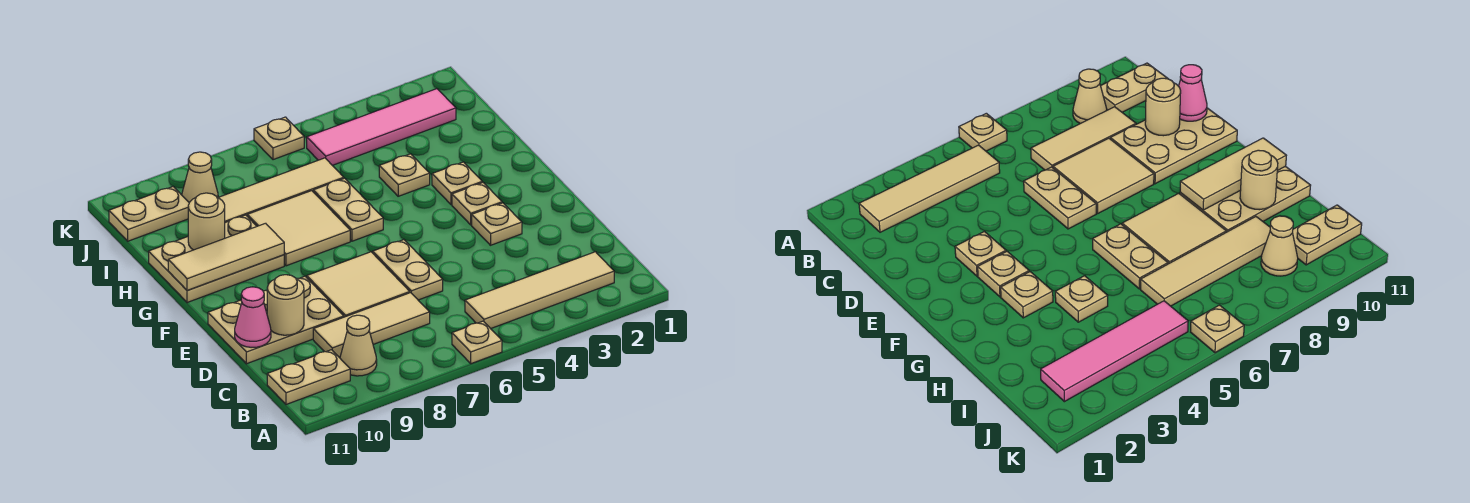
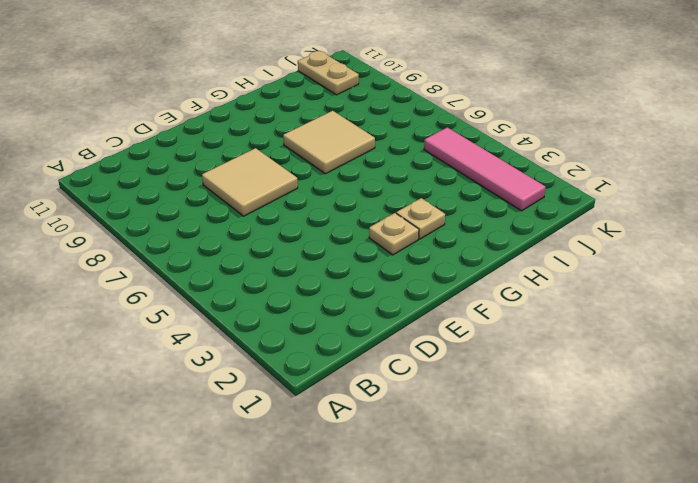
none -> tan 1x1 plate [452,321,502,364]
none -> tan 1x4 tile [465,252,614,329]
none -> tan 1x1 cone [340,315,377,376]

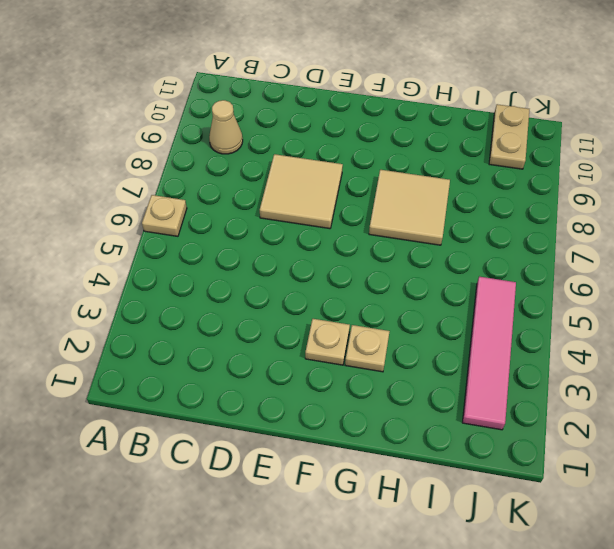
none -> tan 1x4 tile [465,252,614,329]
none -> tan 1x2 plate [267,350,350,404]
none -> tan 1x3 tile [313,293,430,357]

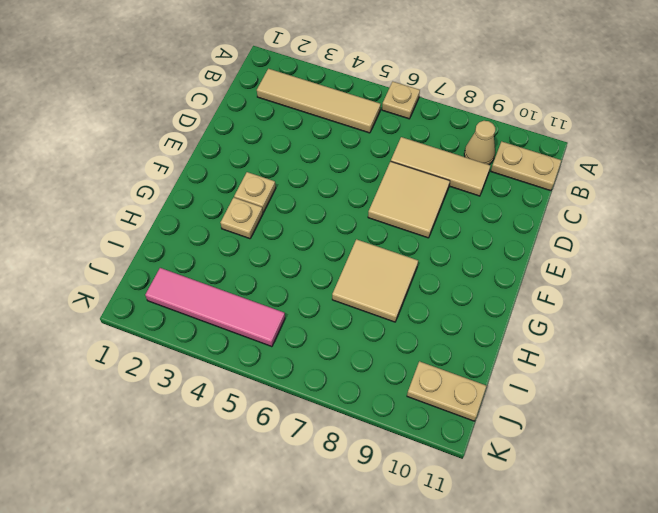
none -> tan 1x2 plate [373,240,443,300]
none -> tan 2x3 plate [208,276,344,364]
none -> tan 1x1 plate [472,203,522,245]

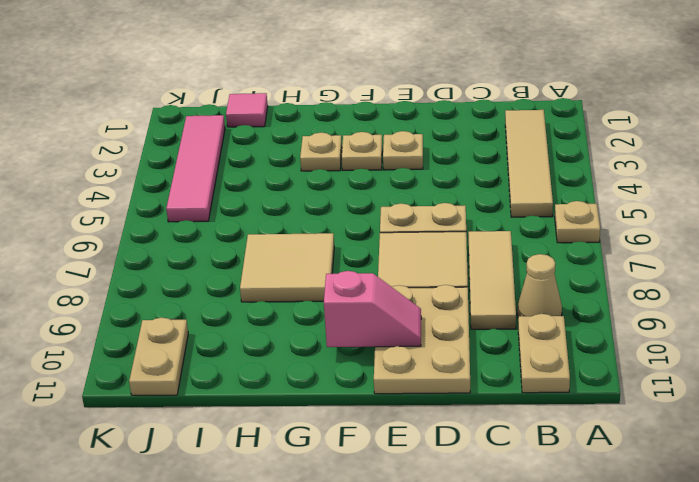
pink 1x2 slope [324,271,421,347] -> none
pink 1x1 tile [226,93,268,127] -> none
none -> tan 1x2 plate [313,178,383,241]
none -> tan 2x3 plate [149,215,284,303]
none -> tan 1x1 plate [379,154,430,196]

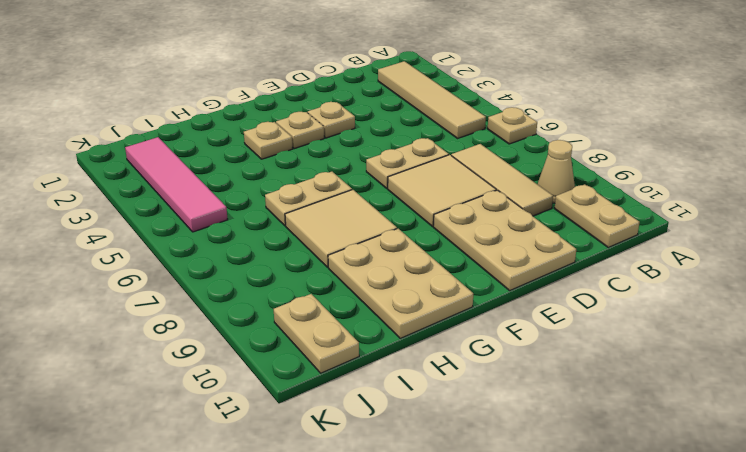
none -> tan 1x1 plate [379,154,430,196]
none -> tan 1x4 tile [218,158,344,223]
none -> tan 1x1 cone [182,152,218,203]

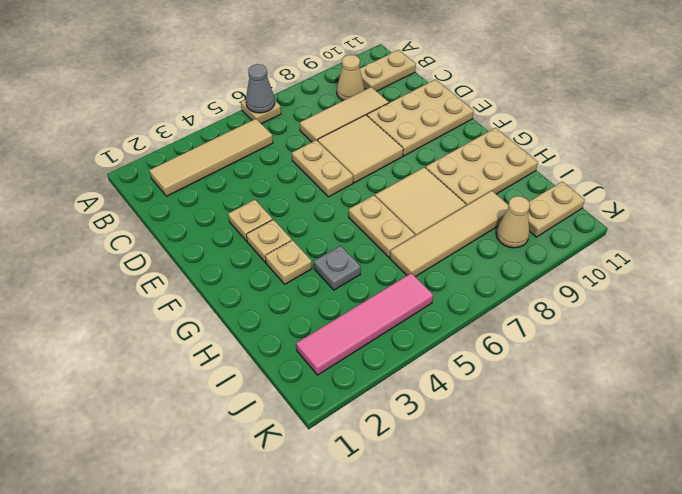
grey 1x1 cone [246,64,275,113] -> none
grey 1x1 plate [314,246,361,290] -> tan 1x1 plate [379,154,430,196]
none -> tan 1x1 plate [254,117,304,160]
none -> tan 1x1 round brick [267,275,304,335]
none -> pink 1x1 cone [235,287,271,347]

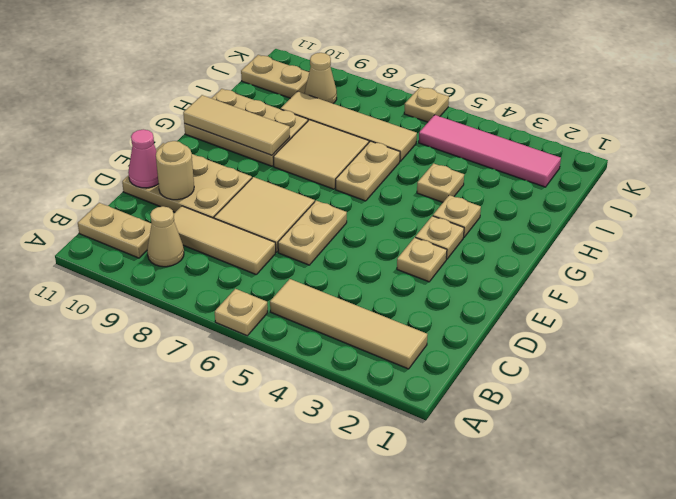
none -> tan 1x1 round brick [188,193,225,250]

